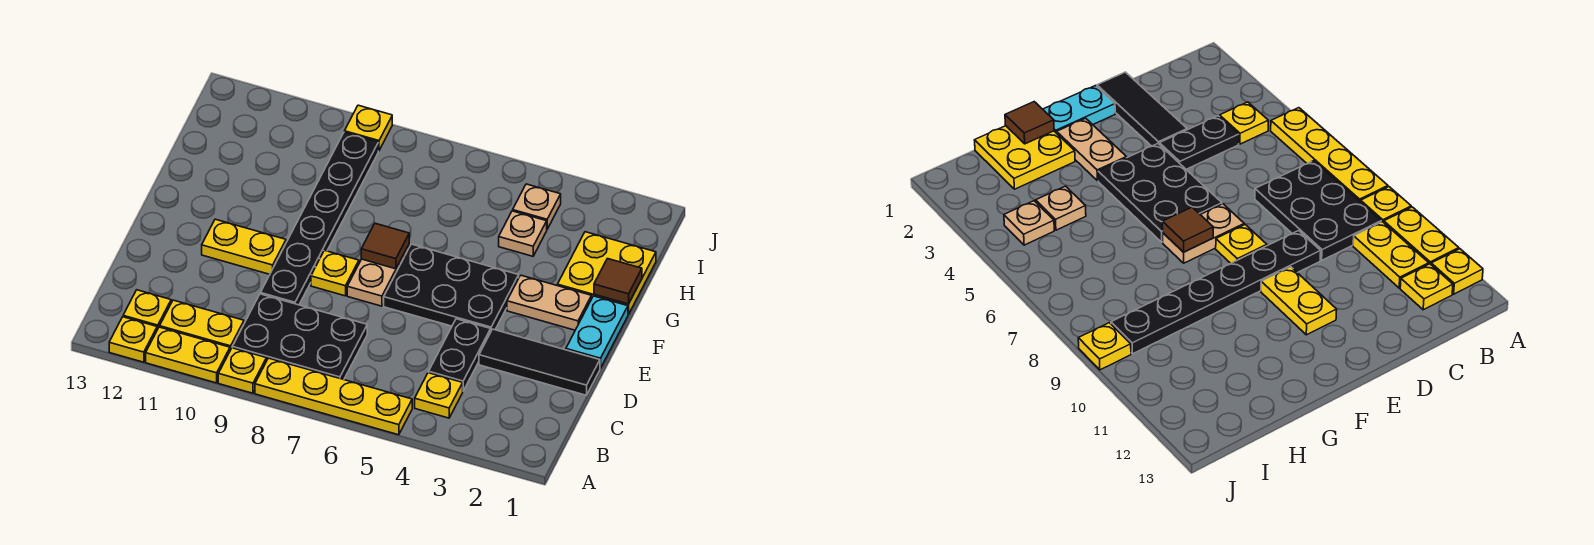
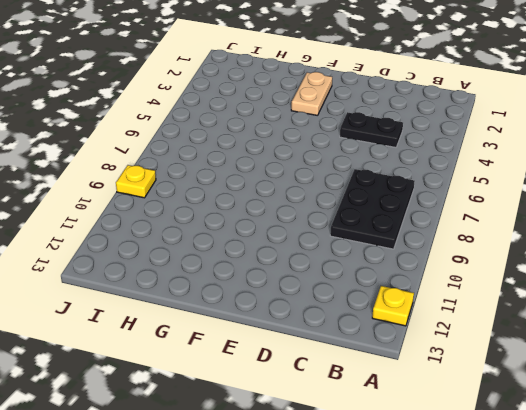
none -> yellow 1x4 plate [255,358,412,435]
none -> yellow 1x1 plate [218,348,266,393]
none -> yellow 1x2 plate [146,327,230,383]

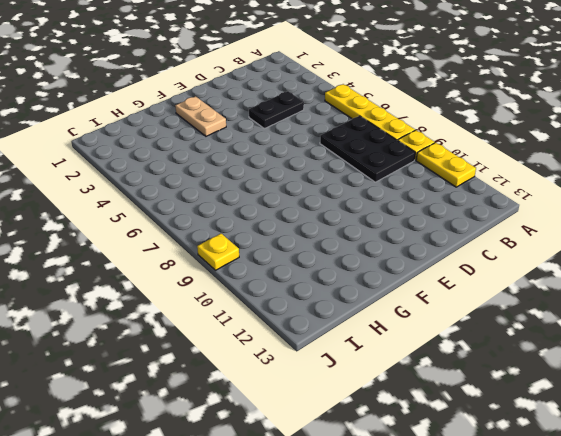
none -> yellow 1x1 plate [109,317,157,362]
none -> yellow 1x1 plate [415,373,463,418]
none -> yellow 1x2 plate [160,300,244,350]

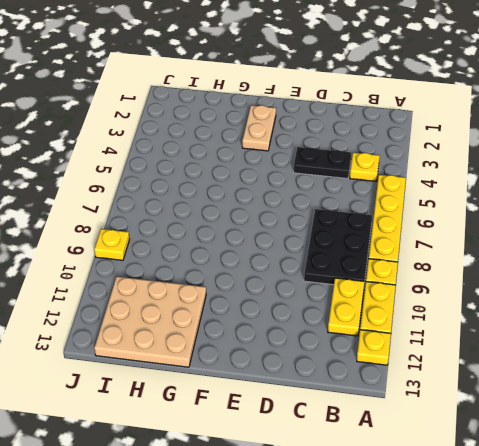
tan 3x3 plate [94,277,206,367] -> none
none -> yellow 1x1 plate [123,290,171,329]
none -> black 1x3 tile [479,329,600,395]
none -> black 1x6 plate [260,132,378,305]

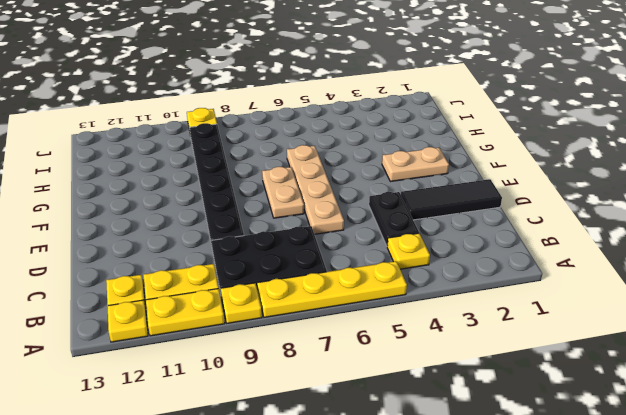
tan 1x4 plate [287,145,344,234] -> black 2x3 plate [384,244,519,330]
none -> cyan 1x2 plate [566,296,628,368]
none -> yellow 1x1 plate [311,250,359,296]
none -> yellow 1x2 plate [202,219,286,274]

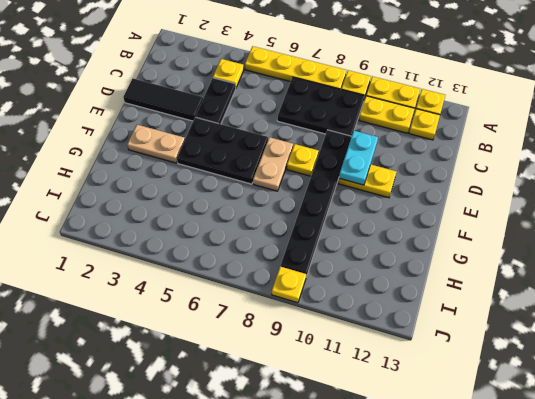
cyan 1x2 plate [339,131,378,185] -> cyan 1x2 plate moved to [566,296,628,368]
none -> yellow 2x2 plate [557,232,656,315]
none -> tan 1x1 plate [499,211,547,256]
none -> tan 1x1 plate [513,184,561,229]

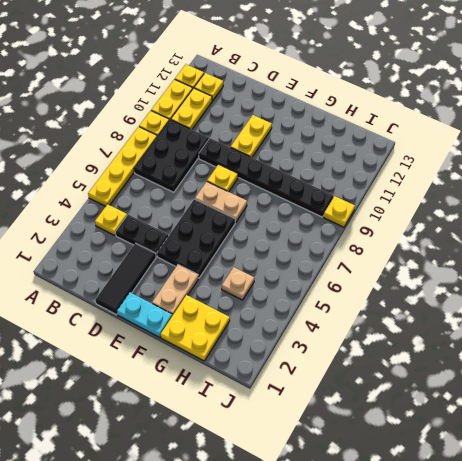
none -> tan 1x1 plate [513,184,561,229]
none -> brown 1x1 tile [361,223,409,269]
none -> brown 1x1 tile [594,259,642,304]

